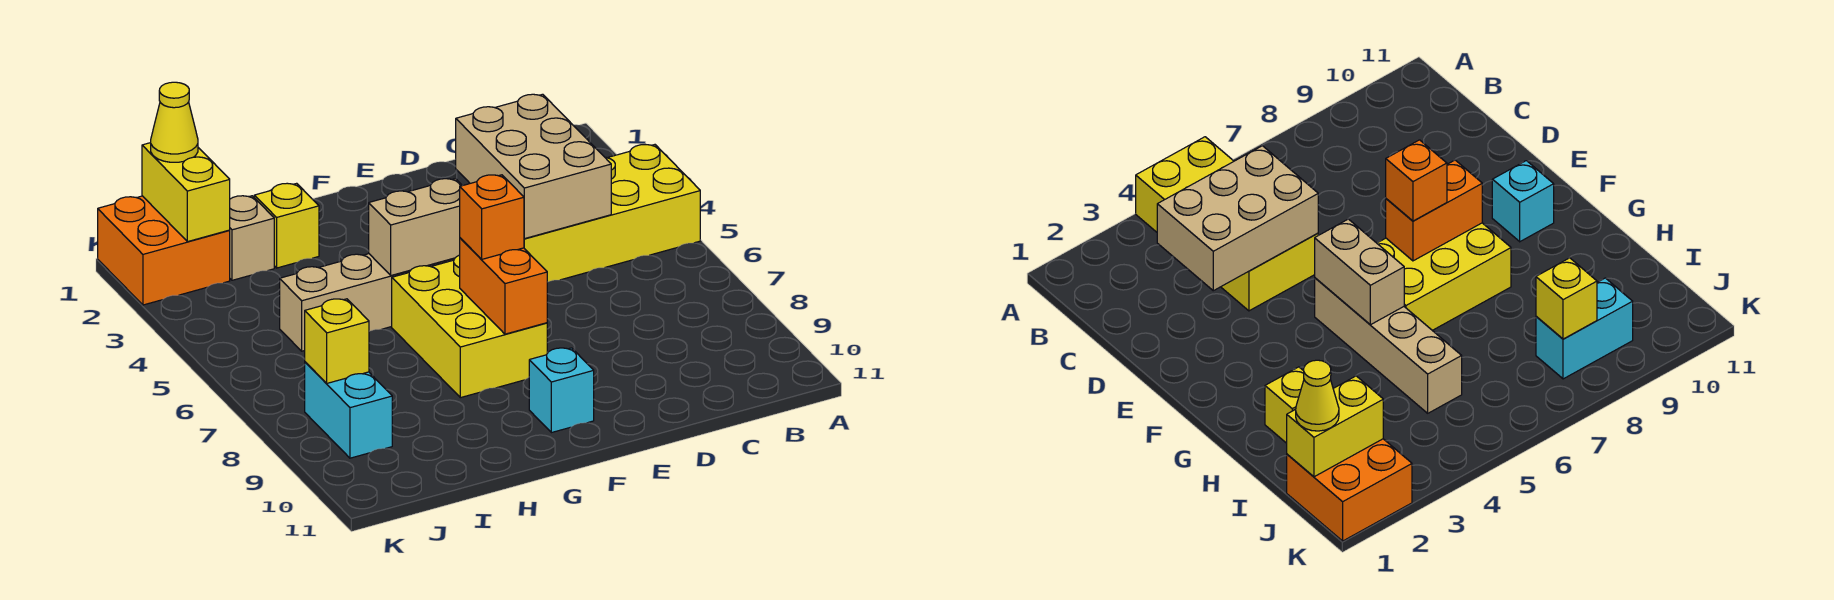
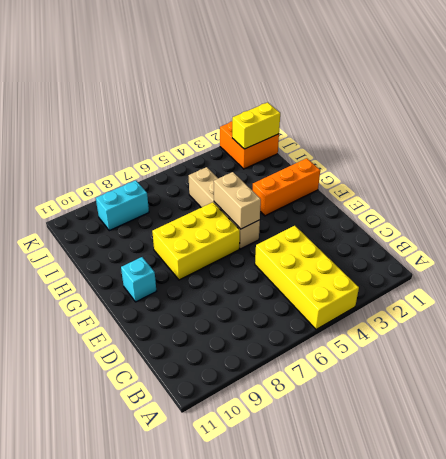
orange 1x3 brick [253,158,320,216] -> none
none -> yellow 1x1 brick [254,183,319,268]
none -> tan 1x1 brick [229,196,274,280]
none -> tan 2x3 brick [456,94,611,239]

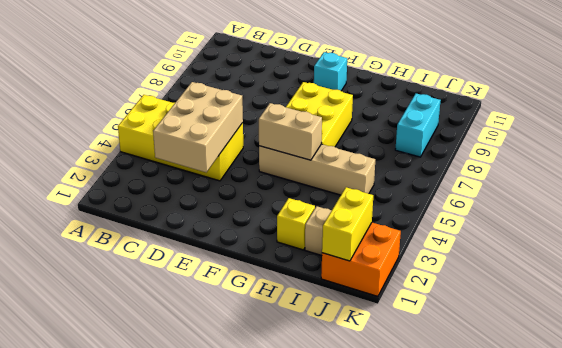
none -> orange 1x2 brick [460,238,547,334]
none -> yellow 1x1 brick [305,299,369,383]
none -> orange 1x1 brick [460,175,524,259]

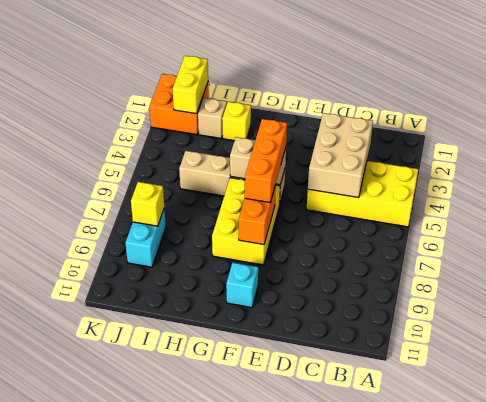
orange 1x3 brick [245,119,287,203] -> orange 1x1 brick [460,175,524,259]
none -> yellow 1x1 cone [151,82,198,162]

